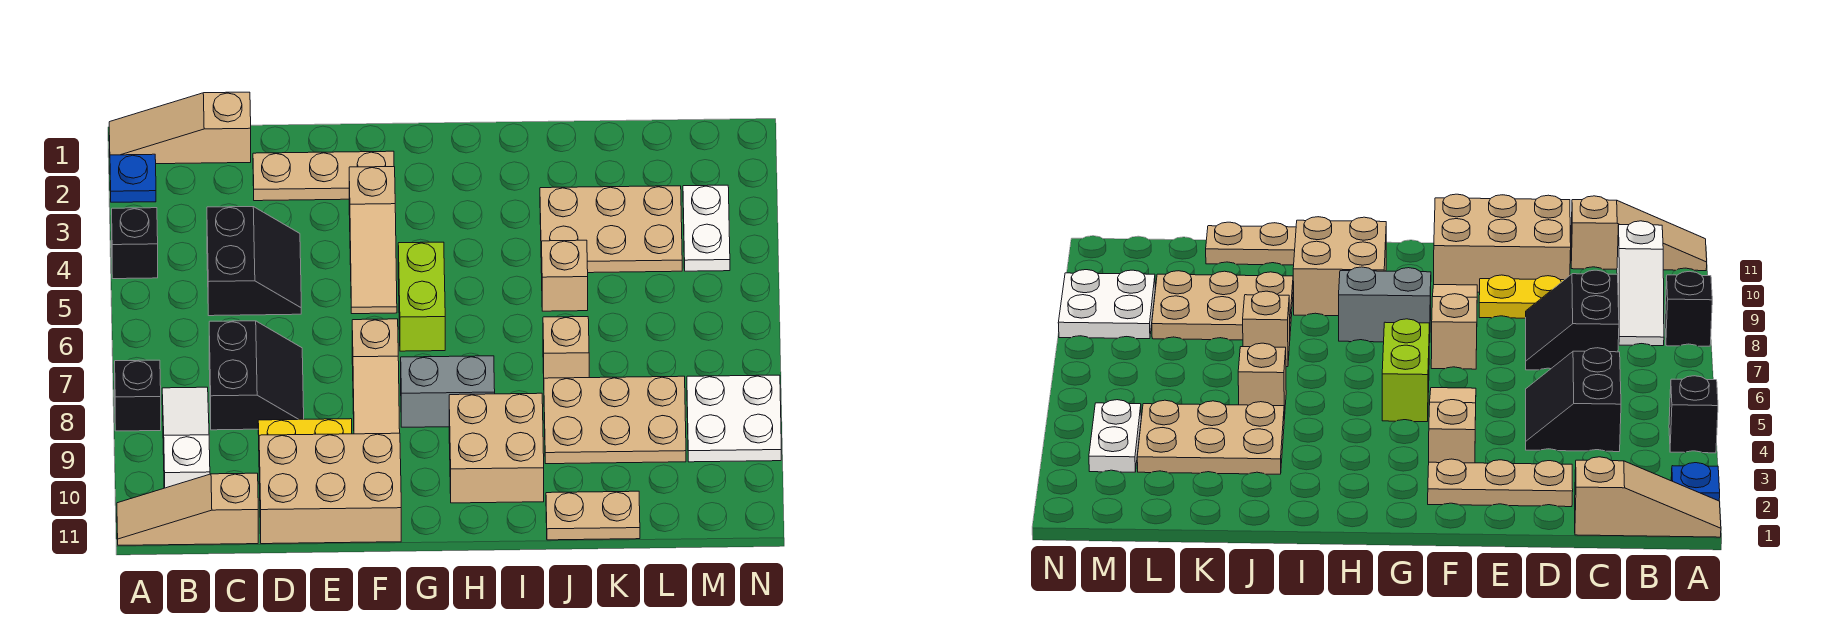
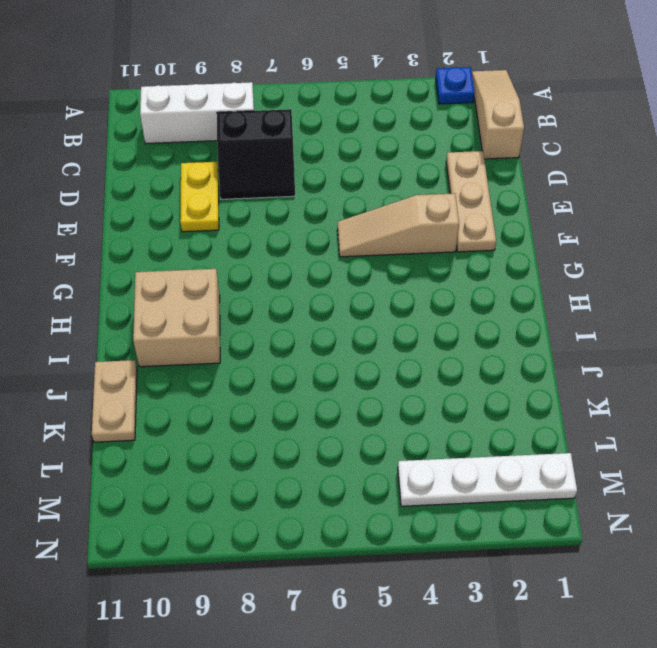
white 1x3 brick [140,82,254,144] -> white 1x3 slope [162,387,210,488]
white 1x4 plate [398,453,577,506] -> white 1x2 plate [683,185,730,271]
none -> black 1x1 brick [112,208,158,279]
none -> black 1x1 brick [115,360,161,431]
none -> tan 1x3 slope [117,473,258,545]

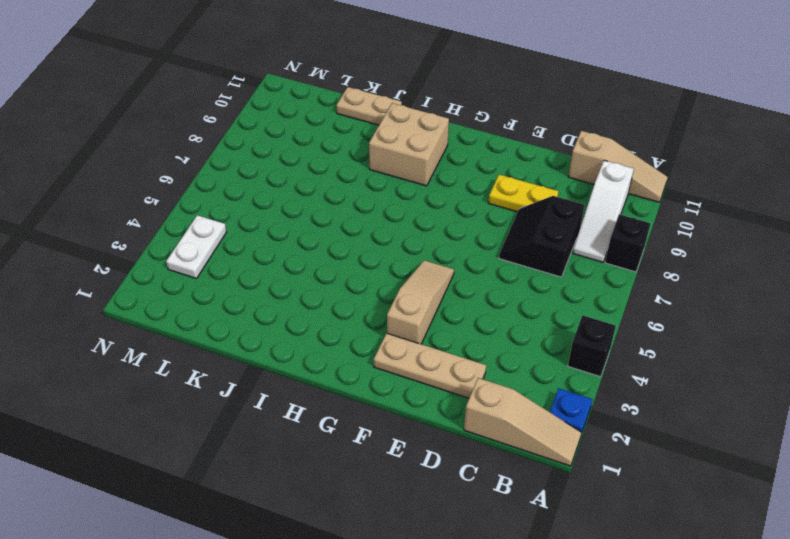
none -> black 2x2 slope [207,207,301,316]
none -> tan 2x3 brick [259,433,401,544]
none -> tan 1x3 slope [352,319,400,434]

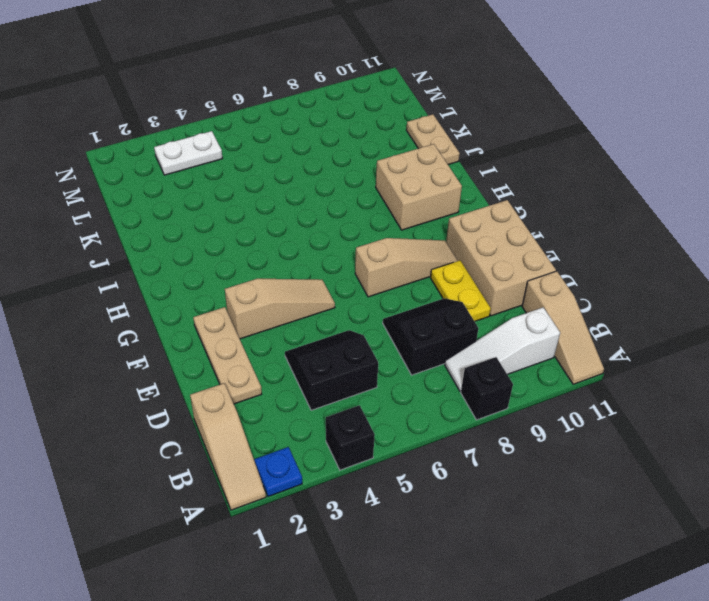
none -> lime 1x2 brick [398,242,445,351]
none -> grey 1x2 brick [401,356,495,427]
none -> tan 2x3 plate [540,186,682,273]

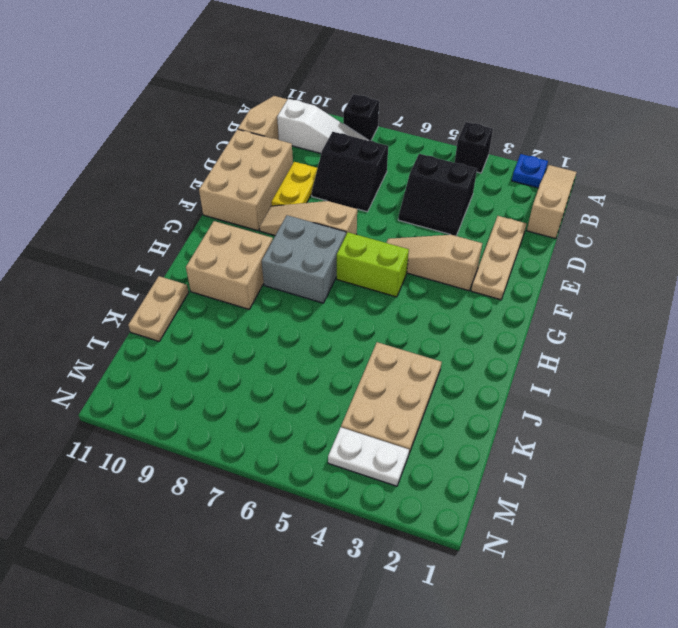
grey 2x2 brick [262,215,346,303] -> grey 1x2 brick [401,356,495,427]
none -> tan 1x1 brick [542,240,588,311]
none -> tan 1x1 brick [543,317,589,378]
none -> tan 2x3 plate [544,376,686,464]

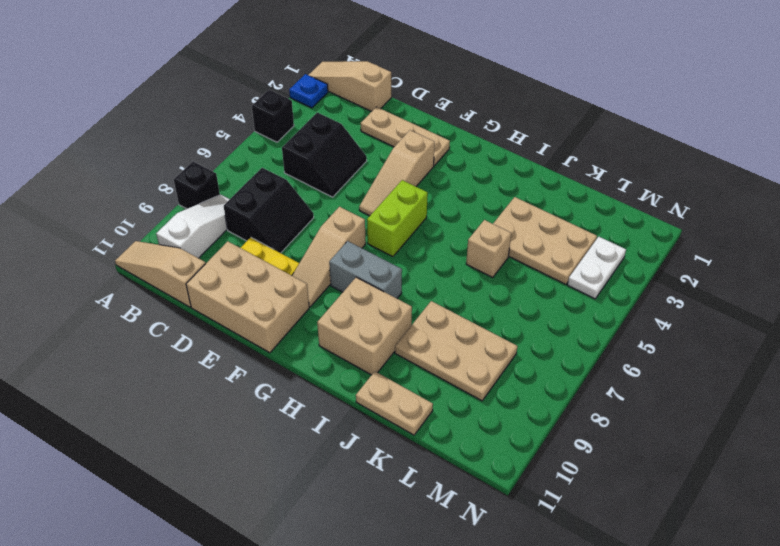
none -> tan 1x1 brick [543,317,589,378]
none -> white 2x2 plate [687,375,781,462]

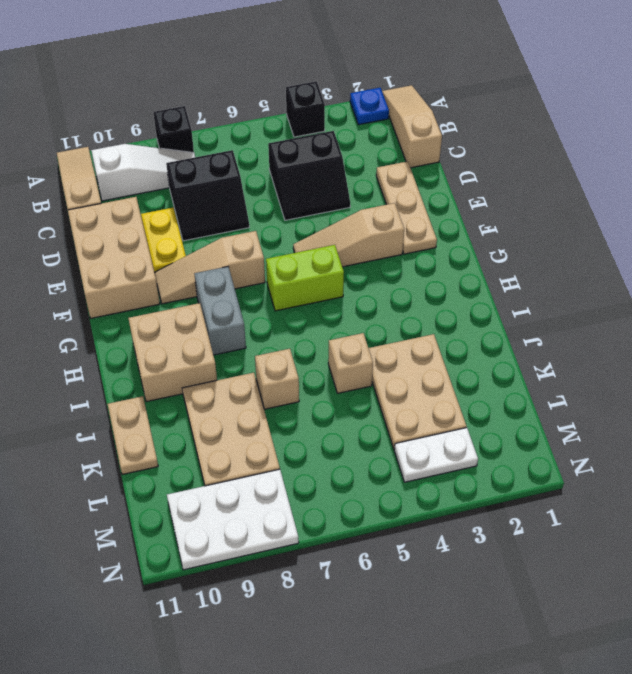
white 2x3 plate [167,469,299,570] -> white 2x2 plate [687,375,781,462]

